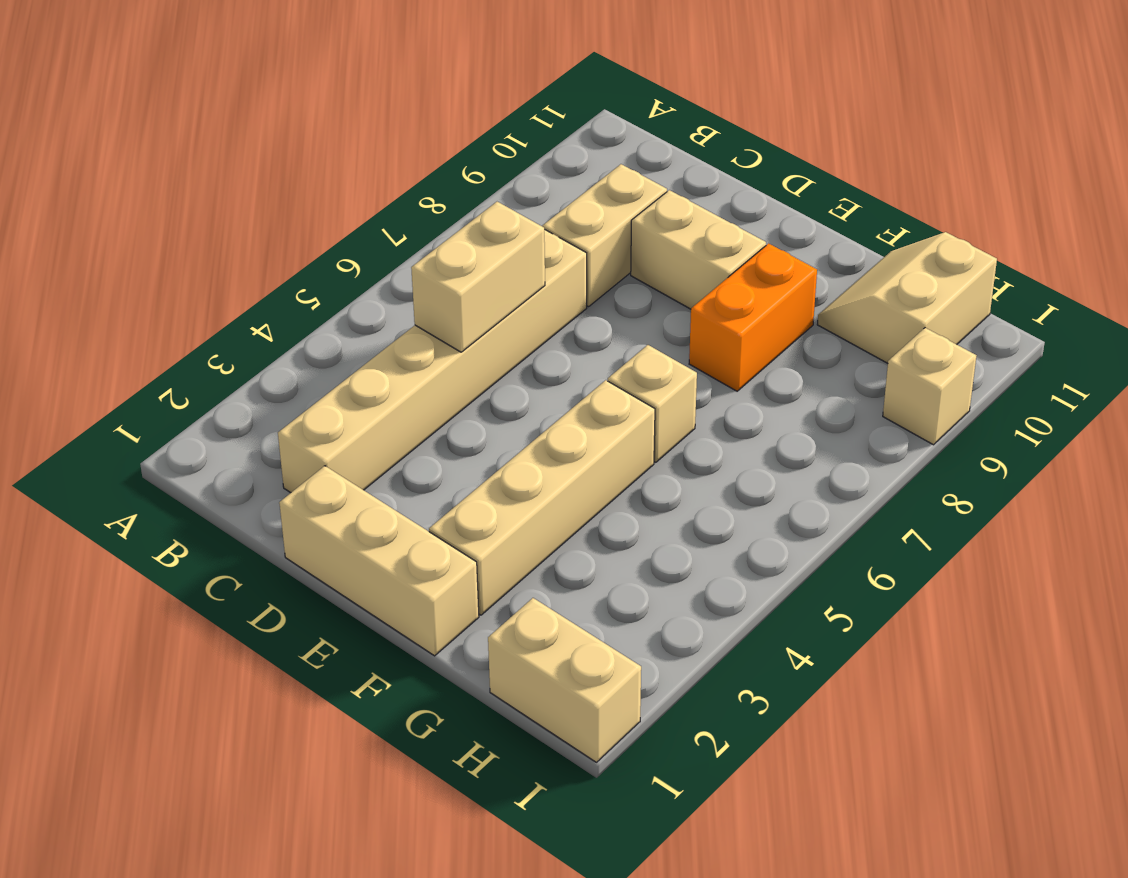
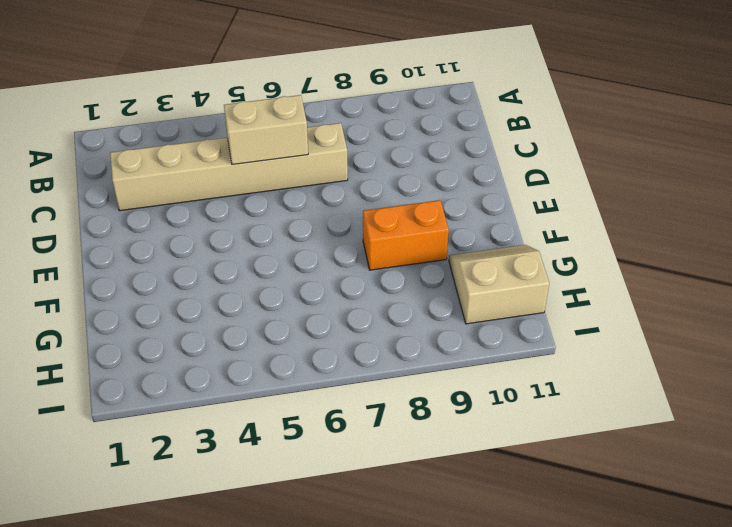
none -> tan 1x2 brick [542,164,667,307]
none -> tan 1x3 brick [279,466,479,656]

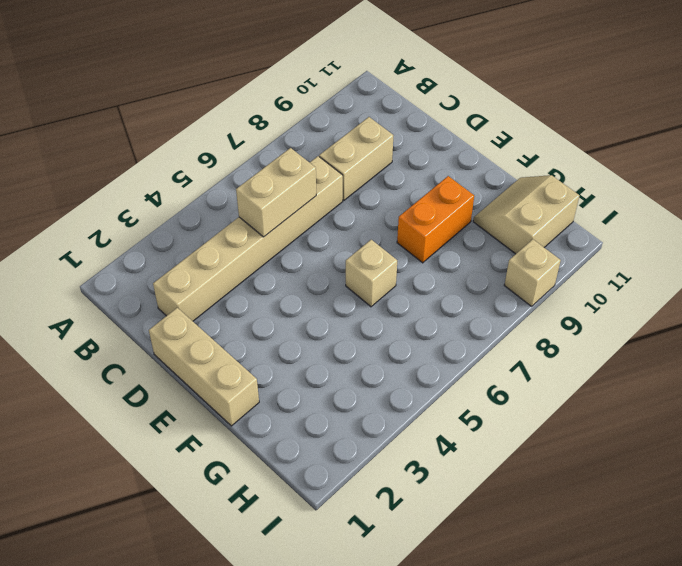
none -> tan 1x2 brick [631,190,766,309]
none -> tan 1x4 brick [429,380,655,615]

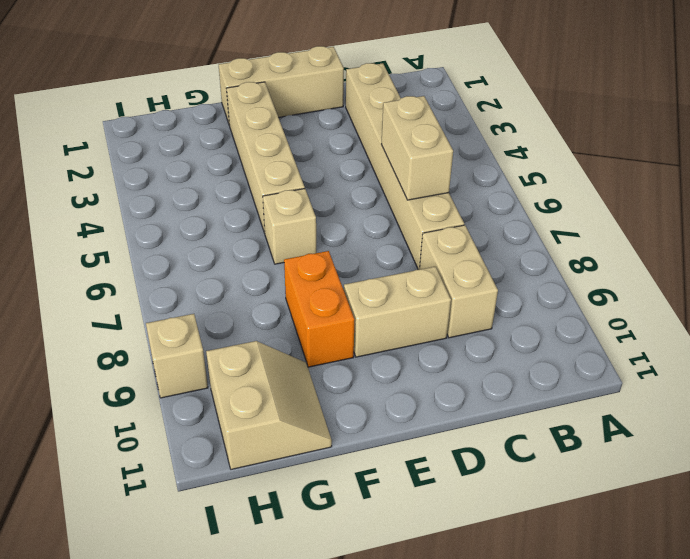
none -> tan 1x2 brick [488,598,641,762]

